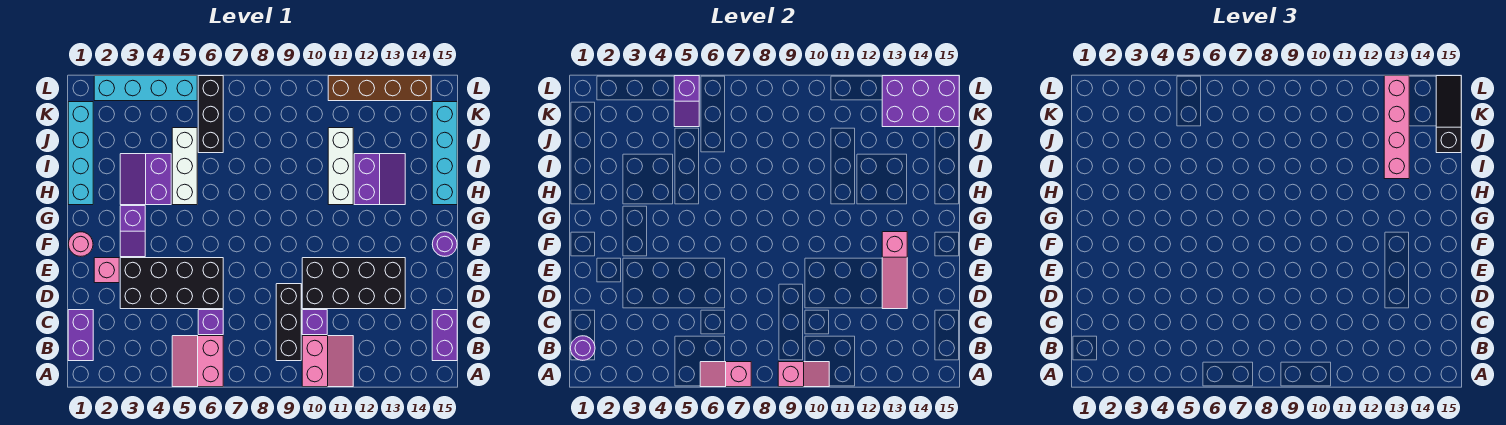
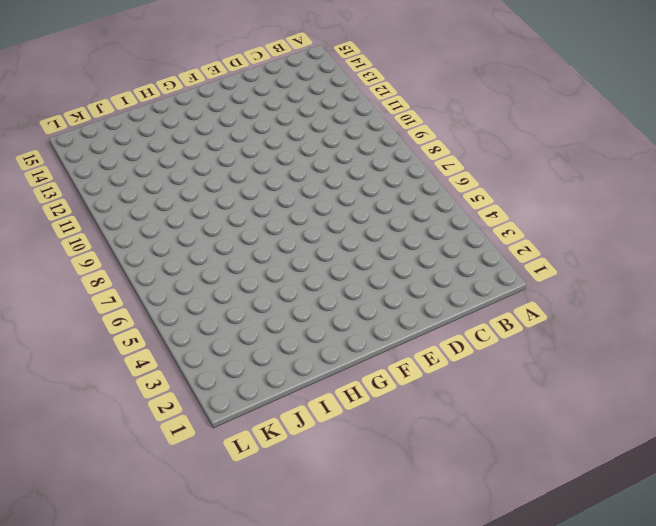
none -> pink 2x2 slope [172,336,223,387]
none -> pink 2x2 slope [302,336,353,387]
none -> purple 1x2 brick [68,310,93,361]
none -> black 1x3 brick [276,284,301,361]

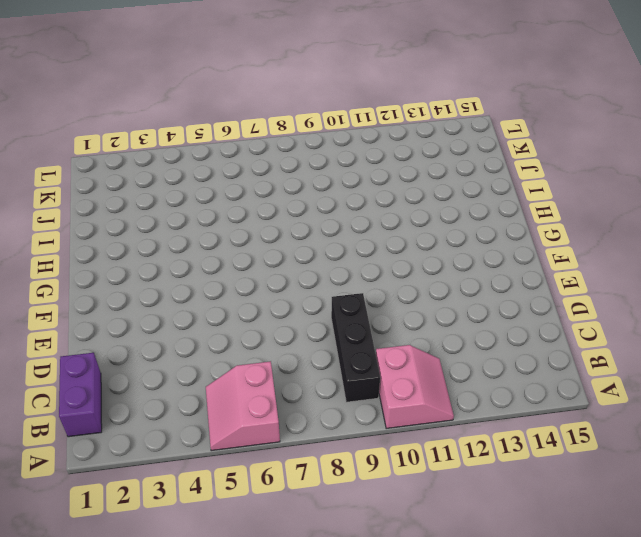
none -> purple 1x2 brick [432,310,457,361]
none -> purple 1x1 brick [198,310,223,335]
none -> purple 1x1 brick [302,310,327,335]
none -> black 2x4 brick [120,258,223,309]

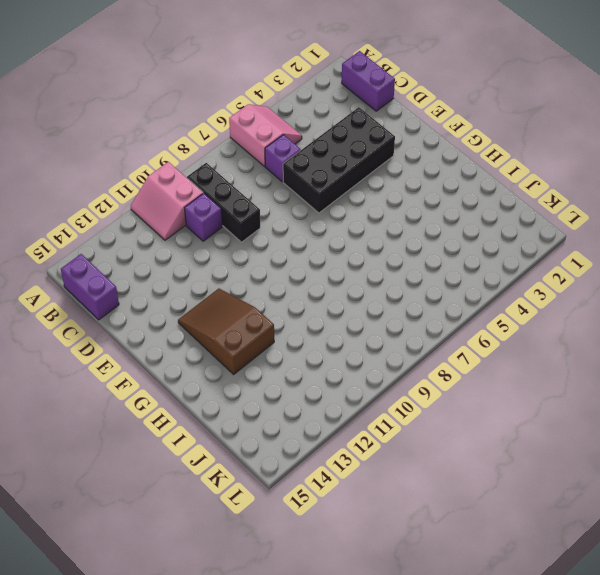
brown 2x3 slope [178,289,274,374] -> purple 2x2 slope [354,154,405,205]
none -> black 2x4 brick [302,258,405,309]
none -> pink 1x1 brick [94,258,119,283]
none -> pink 1x1 round brick [68,232,93,256]
none -> purple 1x2 slope [120,206,145,257]

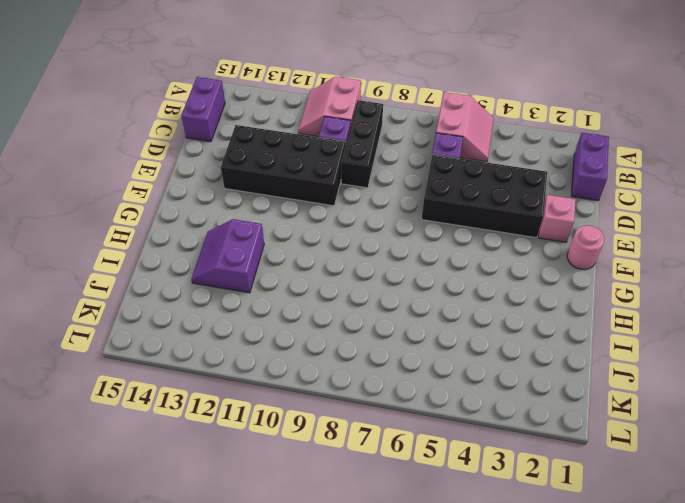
none -> purple 1x2 slope [120,206,145,257]
none -> purple 1x1 round brick [432,232,457,256]
none -> cyan 1x4 brick [68,102,93,205]
none -> purple 2x2 slope [120,154,171,205]

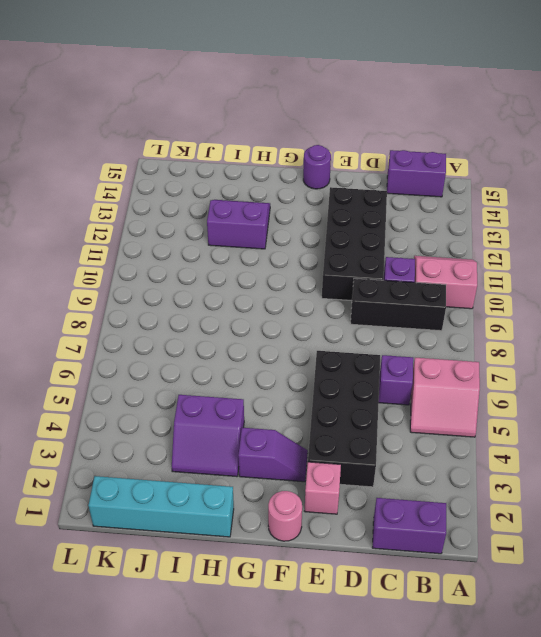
none -> white 1x3 brick [172,128,197,205]
none -> white 1x3 brick [328,128,353,205]
none -> cyan 1x4 brick [432,102,457,205]
none -> black 1x3 brick [198,76,223,153]

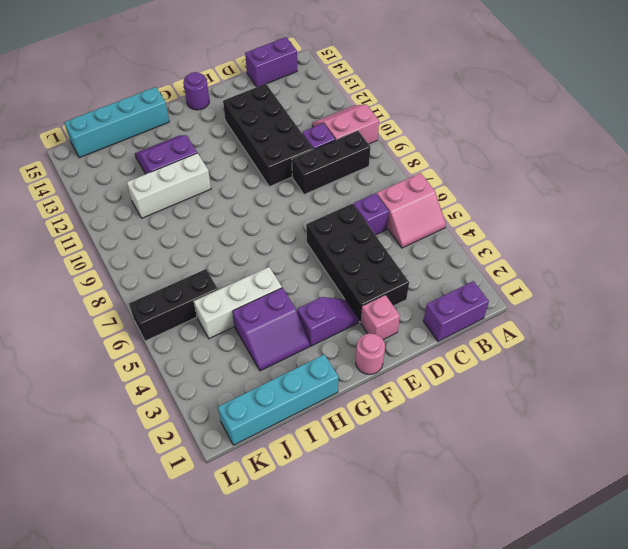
none -> cyan 1x4 brick [94,76,197,101]
none -> brown 1x4 brick [328,76,431,101]
none -> pink 1x2 slope [700,362,751,387]
none -> pink 1x2 slope [778,362,829,387]

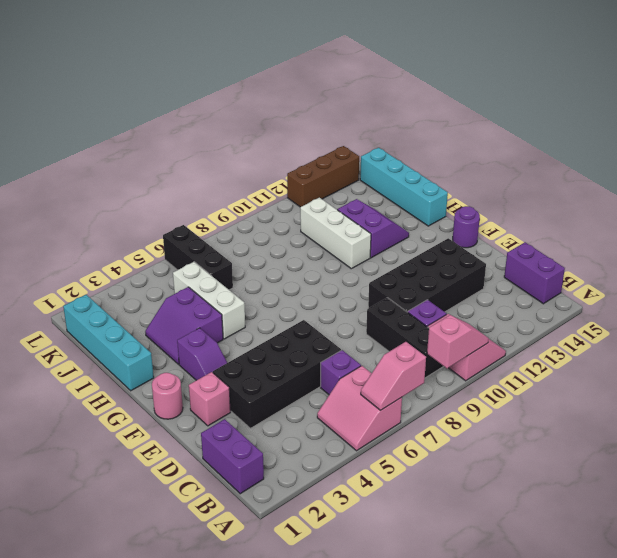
brown 1x3 brick [287,146,359,207] -> brown 1x4 brick [328,76,431,101]
none -> cyan 1x4 brick [94,76,197,101]
none -> purple 1x1 round brick [570,336,595,360]
none -> pink 1x3 slope [882,232,907,309]
none -> purple 1x2 slope [674,76,699,127]

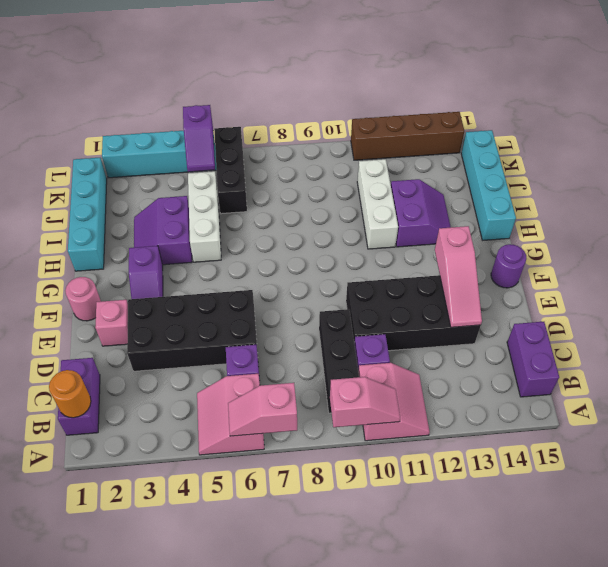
orange 1x1 round brick [49,370,91,418] -> purple 1x1 round brick [570,336,595,360]
none -> purple 2x3 brick [882,76,959,127]
none -> pink 1x4 brick [1384,76,1409,179]
none -> black 1x3 slope [1436,76,1461,153]

